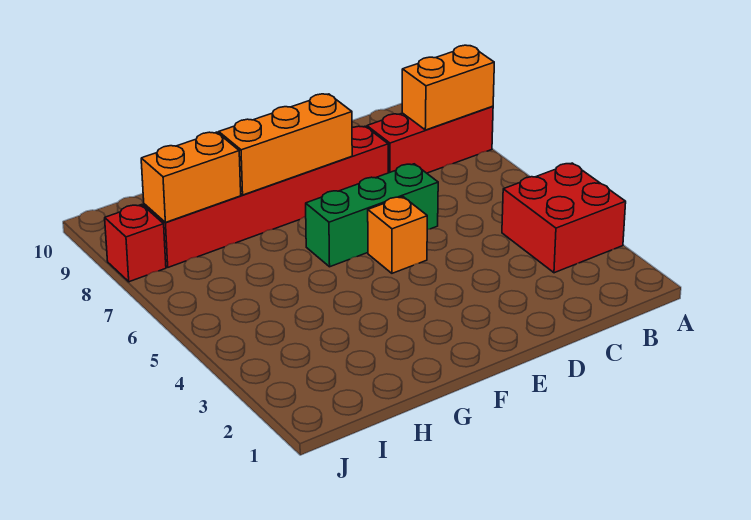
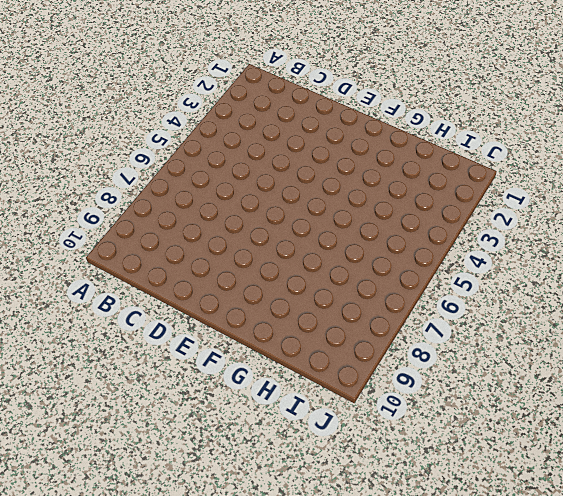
none -> red 2x2 brick [502,163,626,273]
none -> red 1x3 brick [367,106,493,173]

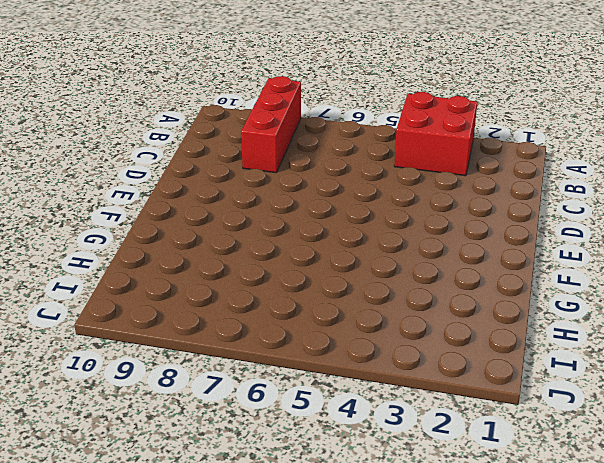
none -> green 1x3 brick [306,164,438,267]
none -> red 1x6 brick [144,126,388,267]

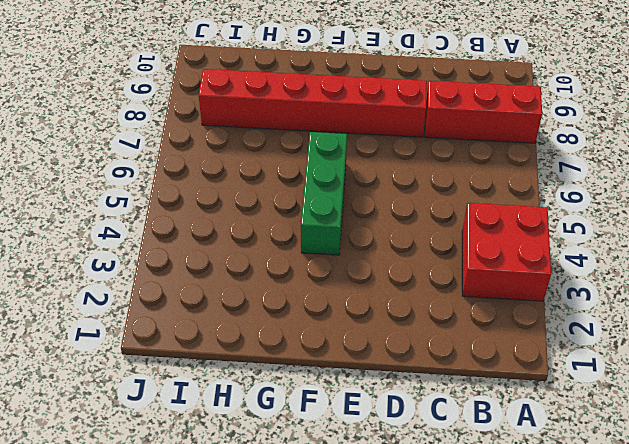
green 1x3 brick [301,132,347,255] -> green 1x3 brick turned to [306,164,438,267]
none -> orange 1x1 brick [368,197,427,273]
none -> red 1x1 brick [105,205,166,282]

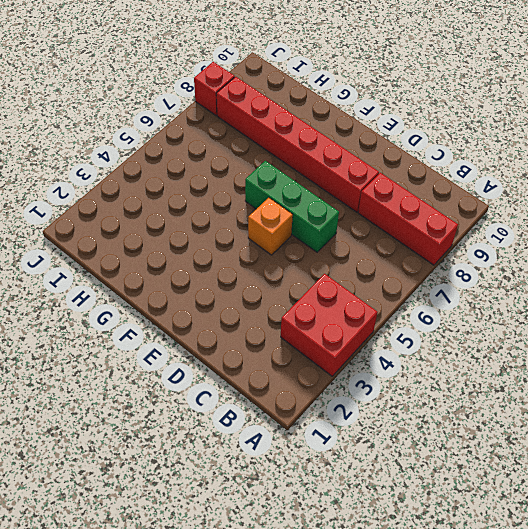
none -> orange 1x2 brick [402,45,494,130]
none -> orange 1x3 brick [219,94,352,195]

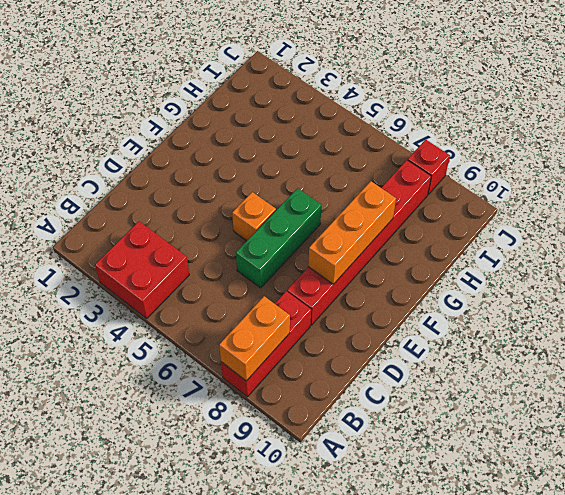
none -> orange 1x2 brick [141,132,241,222]

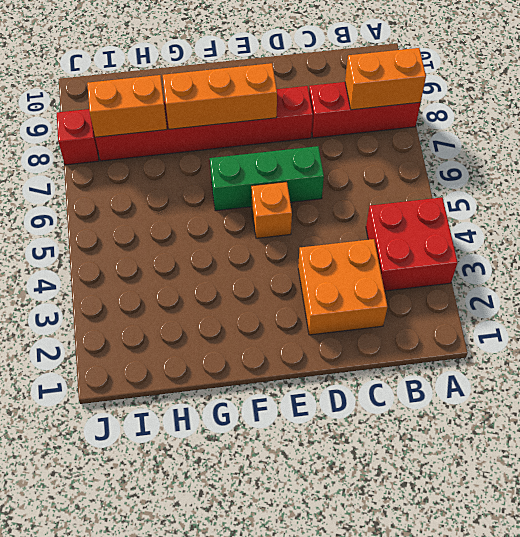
orange 2x2 brick [298,239,387,335] -> none

